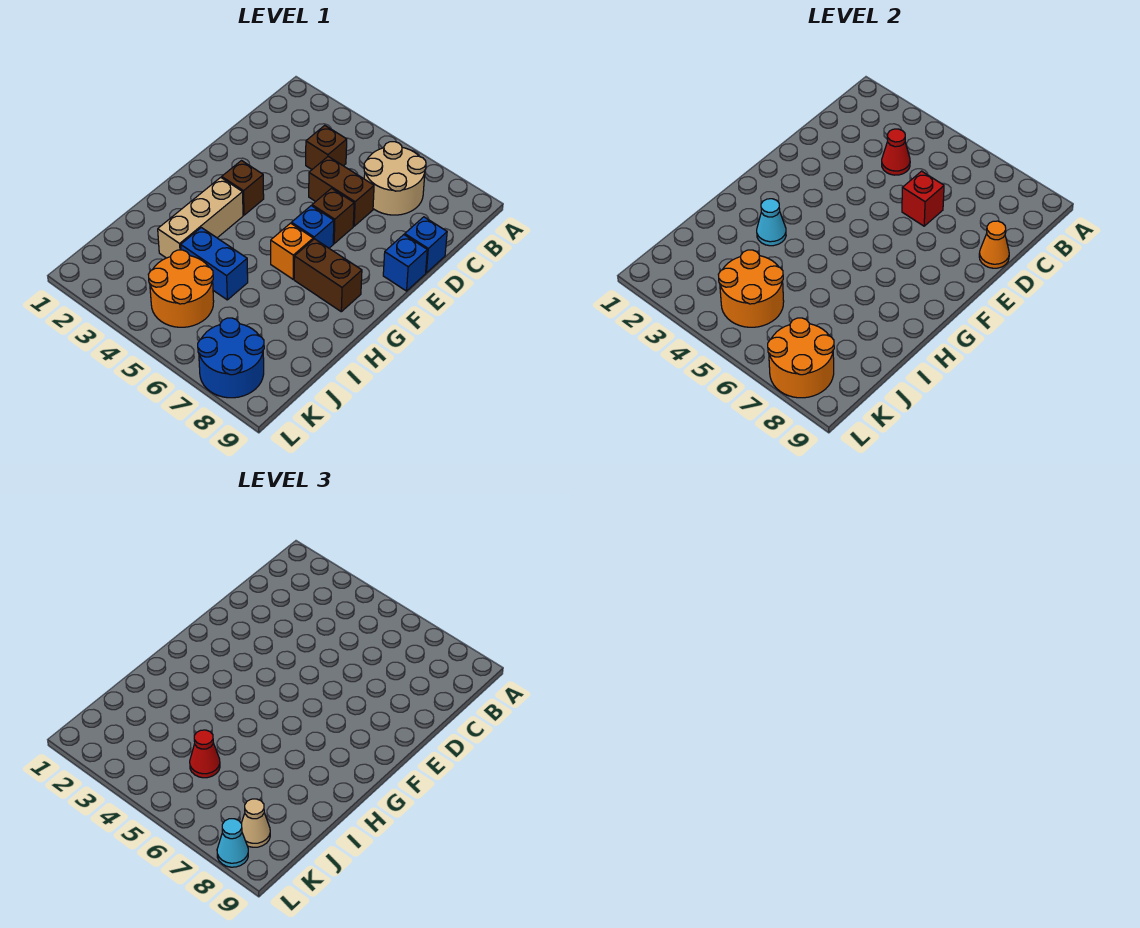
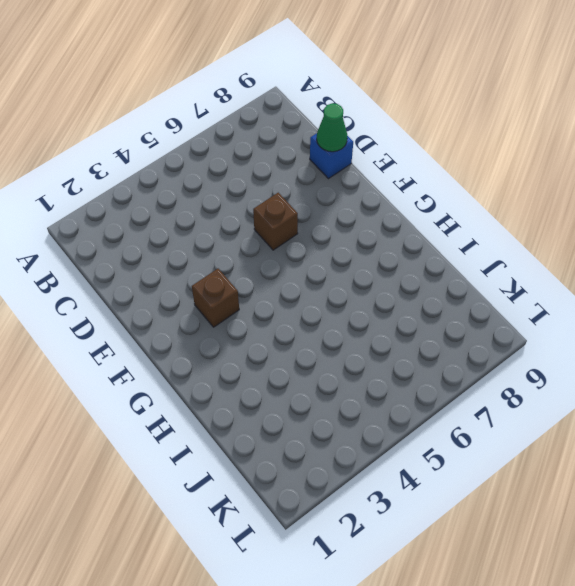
green 1x1 cone [317,103,347,152] -> orange 1x1 cone [979,221,1009,268]
none -> tan 2x2 round brick [364,142,426,215]
none -> brown 1x1 brick [306,125,347,169]
none -> brown 1x2 brick [309,157,374,226]

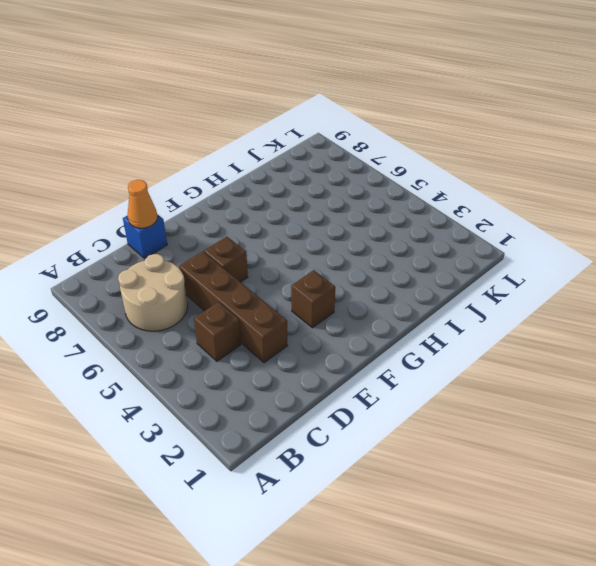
brown 1x4 brick [179,251,288,363] -> brown 1x2 brick [309,157,374,226]
none -> blue 1x1 brick [383,235,427,291]
none -> blue 1x1 brick [292,206,334,248]
none -> tan 1x3 brick [158,177,243,258]

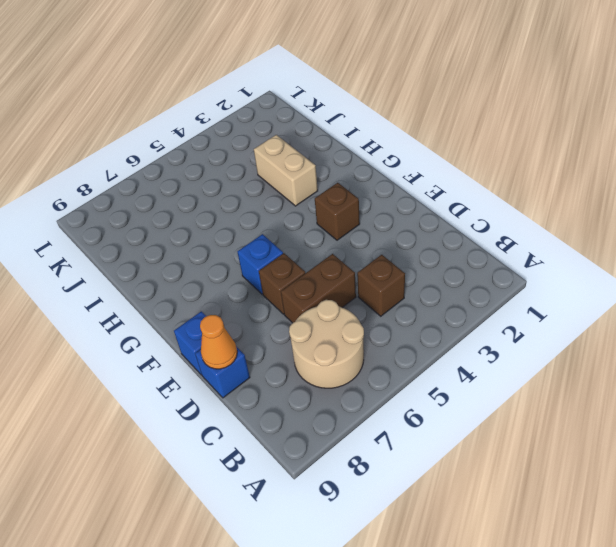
tan 1x2 brick [254,135,318,206] -> tan 1x3 brick [158,177,243,258]
none -> orange 1x1 brick [271,223,313,279]
none -> brown 1x2 brick [294,239,362,312]
none -> blue 1x2 brick [181,228,248,300]

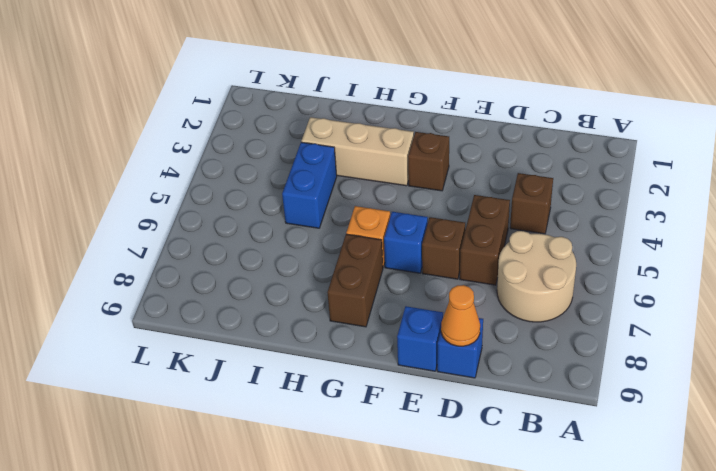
none -> orange 2x2 round brick [148,250,214,327]
none -> blue 2x2 round brick [198,318,264,398]
none -> red 1x1 cone [882,129,910,175]

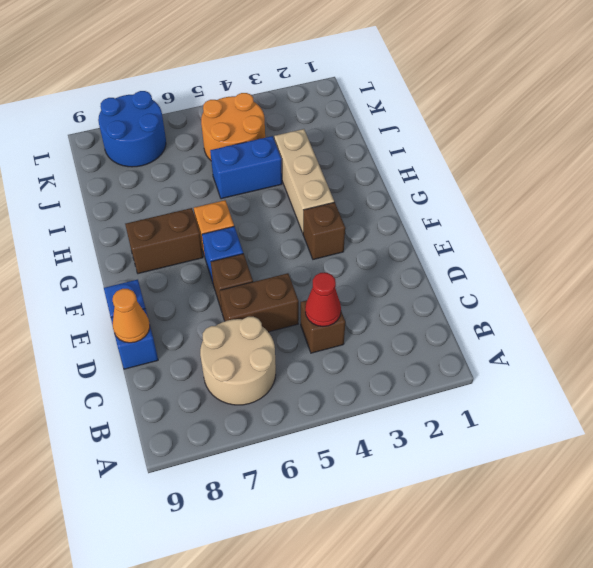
none -> red 1x1 brick [902,171,944,226]
none -> cyan 1x1 cone [757,199,786,246]
none -> orange 2x2 round brick [718,250,784,327]

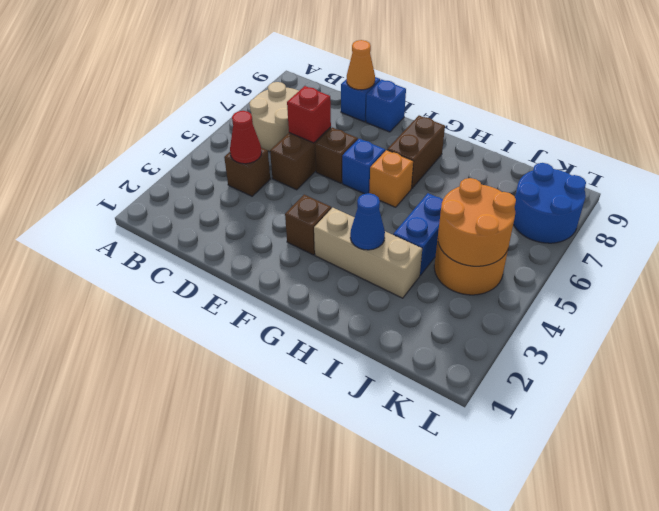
blue 1x1 cone [350,193,385,250] -> cyan 1x1 cone [757,199,786,246]
none -> orange 2x2 round brick [768,318,834,398]
none -> red 1x1 cone [190,730,220,778]
none -> tan 1x1 cone [241,799,270,847]

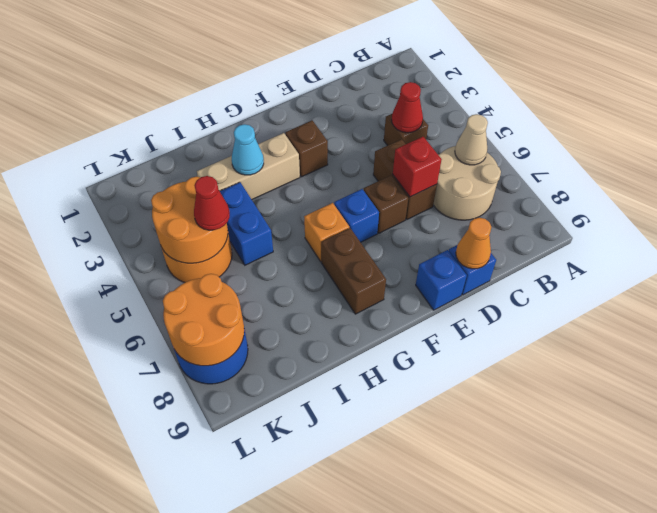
tan 1x1 cone [455,114,488,165] -> tan 1x1 cone moved to [241,799,270,847]
none -> cyan 1x1 cone [217,819,248,867]

